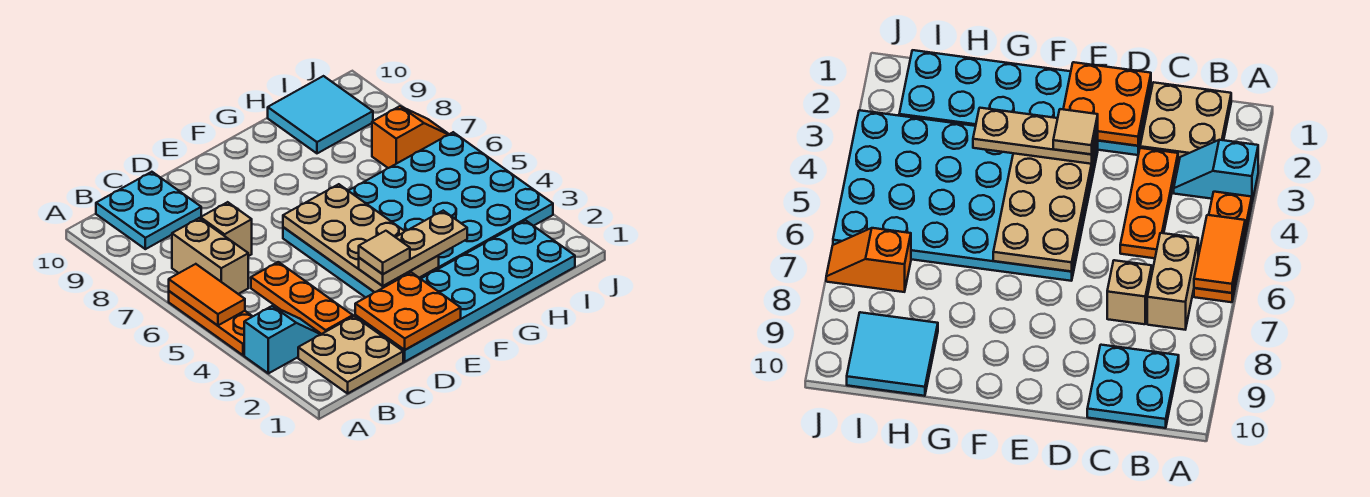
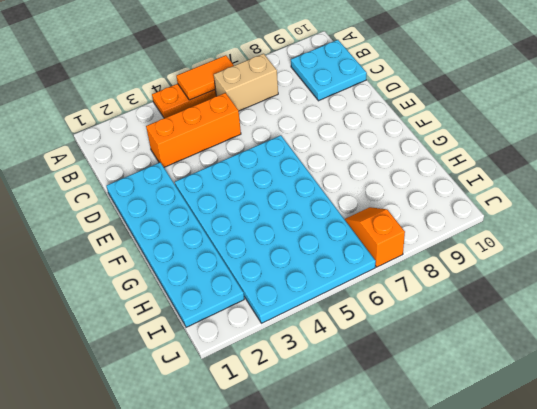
orange 1x3 brick [146,93,241,167] -> orange 1x3 plate [251,262,353,334]
orange 1x2 slope [345,207,405,267] -> orange 1x2 slope turned to [372,106,449,168]
none -> cyan 1x2 slope [244,306,321,373]
none -> tan 2x2 plate [298,316,403,394]
none -> tan 1x1 brick [201,202,252,256]

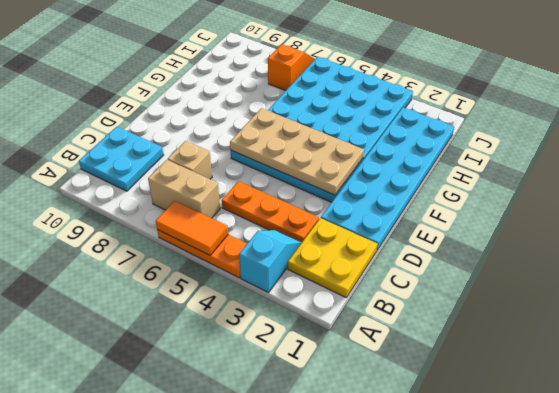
yellow 2x2 plate [288,218,378,297] -> tan 2x2 plate [298,316,403,394]
none -> cyan 2x2 tile [268,76,373,153]
none -> orange 2x2 plate [355,272,461,350]
none -> tan 1x3 plate [359,211,467,286]

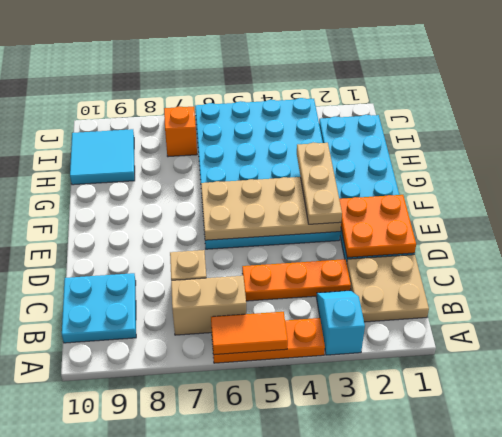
none -> tan 1x1 tile [359,231,410,274]

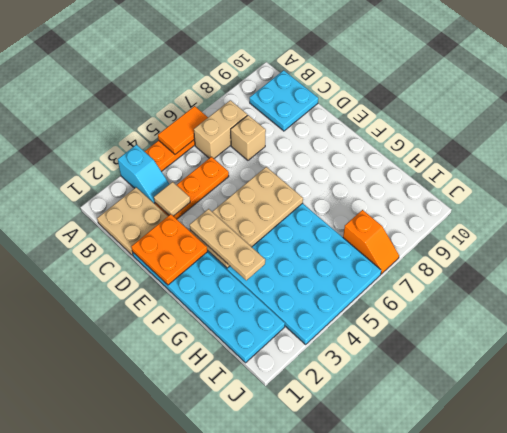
tan 1x1 tile [154,182,190,216] -> tan 1x1 tile moved to [359,231,410,274]
none -> cyan 2x2 tile [268,76,373,153]

